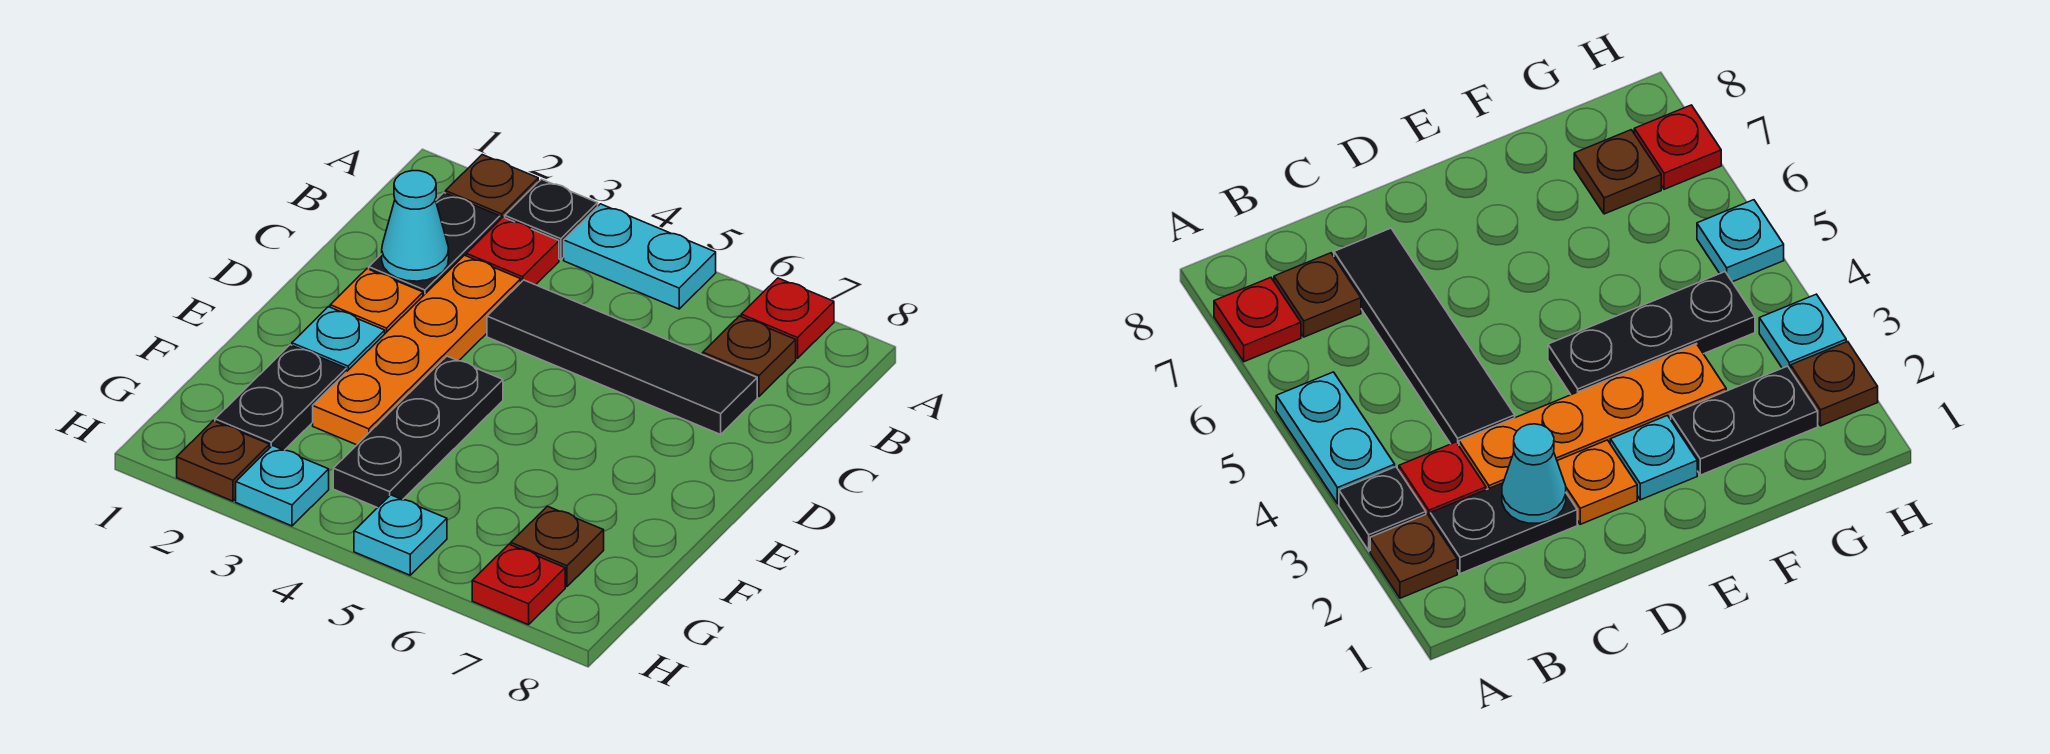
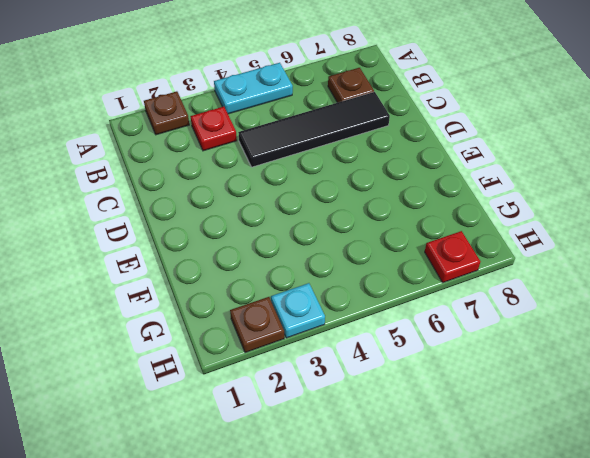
none -> black 1x1 plate [505,179,598,260]
none -> red 1x1 plate [741,278,834,358]
none -> black 1x2 plate [369,193,500,296]

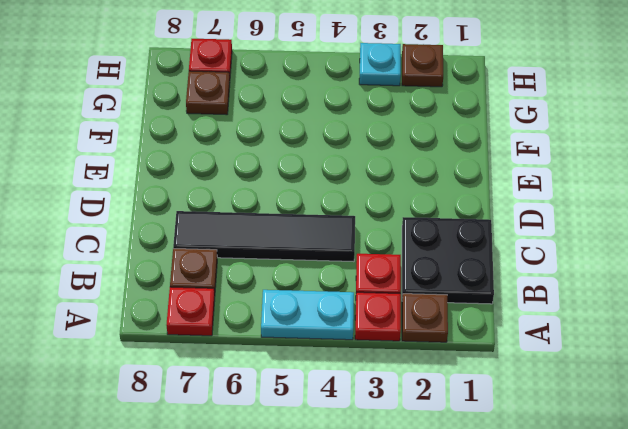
red 1x1 plate [355,292,401,341] -> black 1x1 plate [505,179,598,260]
black 2x2 plate [402,217,494,304] -> black 1x2 plate [369,193,500,296]
none -> orange 1x4 plate [313,255,521,445]
none -> orange 1x1 plate [330,269,423,333]
none -> cyan 1x1 plate [292,307,385,372]

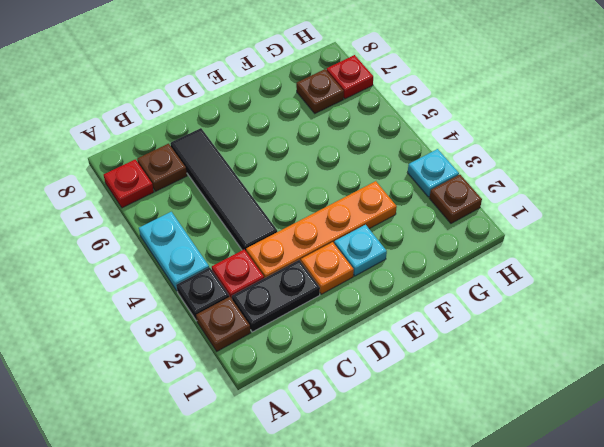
none -> black 1x3 plate [333,356,503,508]
none -> black 1x2 plate [215,345,346,450]
none -> cyan 1x1 plate [354,495,447,575]

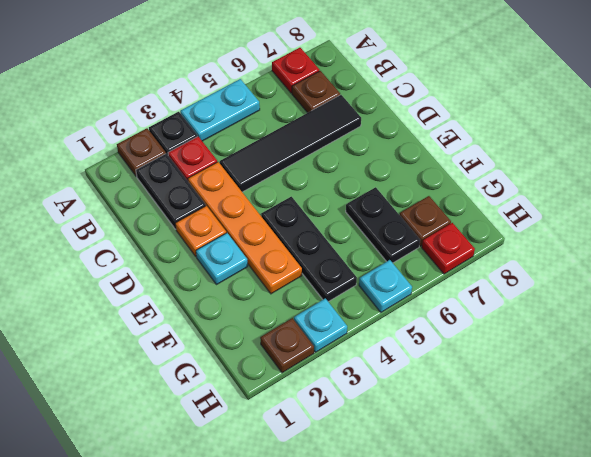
black 1x2 plate [346,187,420,263] -> black 1x2 plate moved to [215,345,346,450]
none -> cyan 1x1 cone [382,171,449,281]

